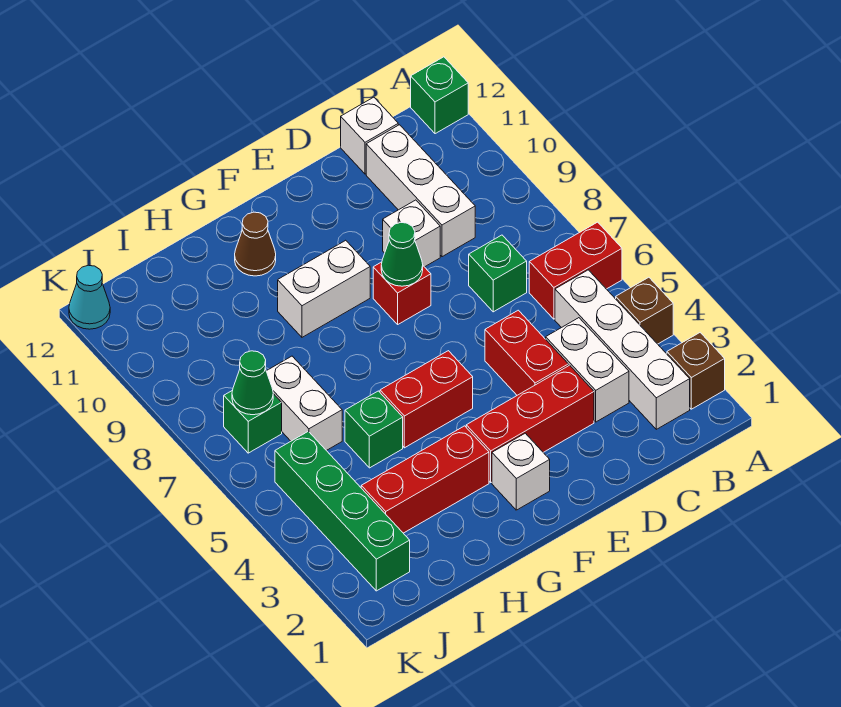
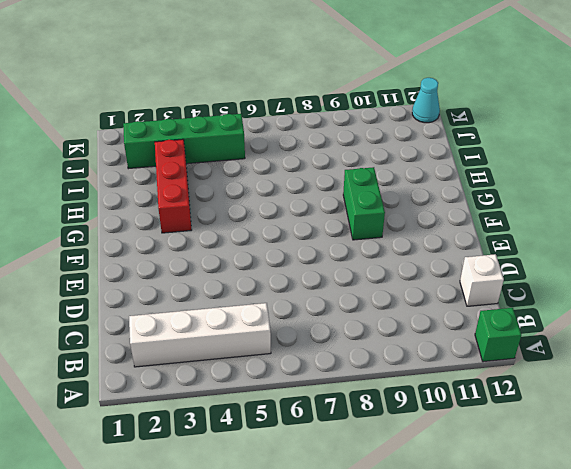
green 1x2 brick [343,167,385,240] -> white 1x2 brick [278,240,370,337]
none -> brown 1x1 brick [667,333,725,409]
none -> brown 1x1 brick [616,277,673,344]
none -> red 1x2 brick [529,222,622,319]

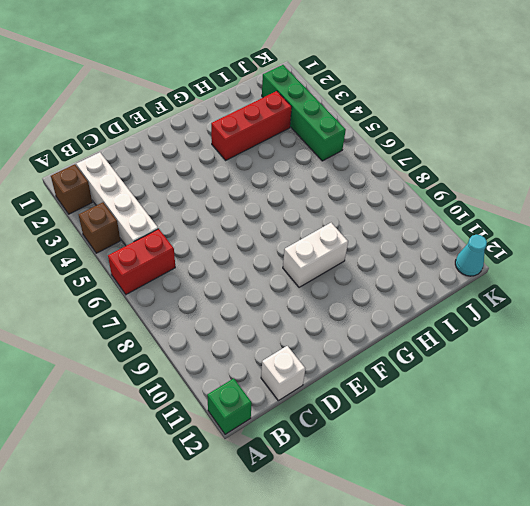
none -> white 1x2 brick [546,318,629,422]
none -> green 1x1 brick [469,235,527,312]
none -> white 1x3 brick [366,125,475,257]

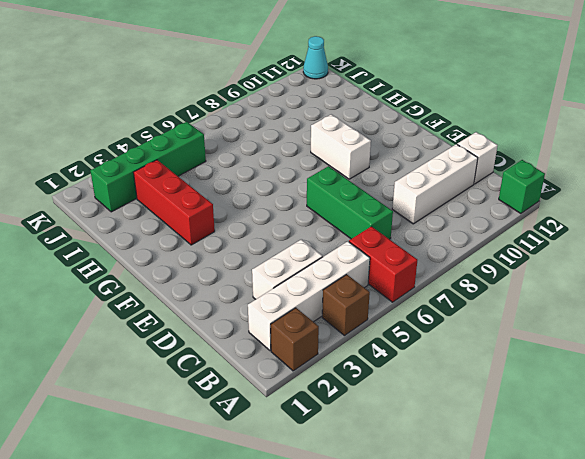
green 1x3 brick [307,166,393,239] -> green 1x1 brick [469,235,527,312]
none -> red 1x3 brick [466,365,594,482]
none -> red 1x2 brick [485,310,568,395]
none -> white 1x1 brick [383,200,440,267]

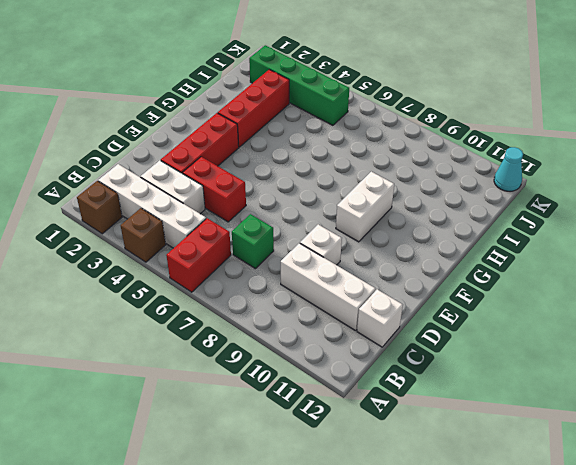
none -> green 1x1 brick [411,57,468,134]
none -> red 1x1 brick [373,262,431,324]
none -> white 1x1 brick [492,433,550,510]

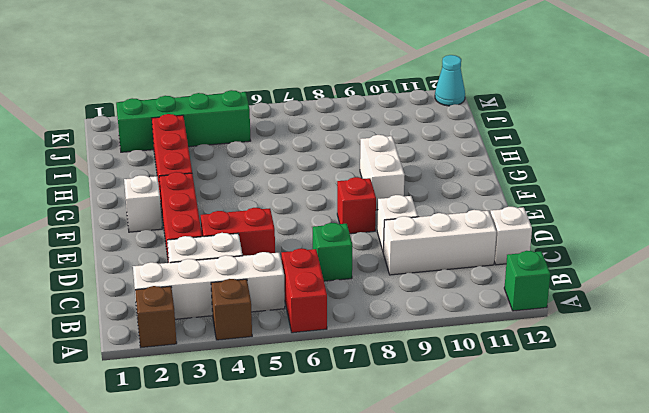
none -> red 1x2 brick [380,351,473,448]
none -> brown 1x1 cone [235,212,276,276]
none -> green 1x1 brick [345,391,403,468]

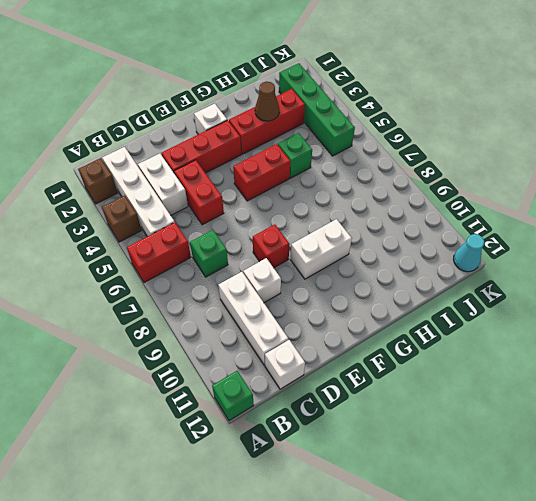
brown 1x1 cone [255,82,279,121] -> brown 1x1 cone moved to [235,212,276,276]
none -> white 1x2 brick [266,356,342,451]
none -> green 1x1 brick [224,390,282,453]
none -> green 1x1 cone [381,222,423,286]

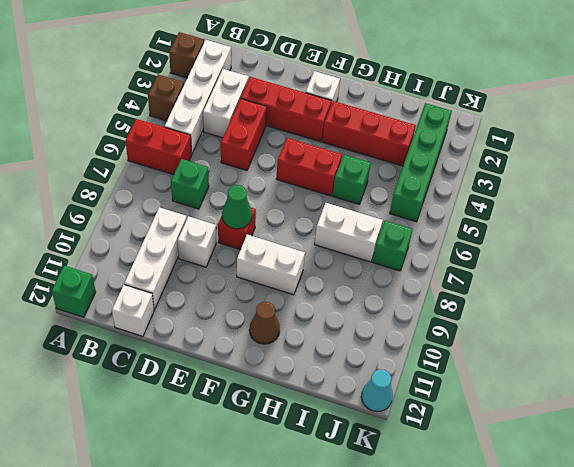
white 1x2 brick [314,203,383,262] -> white 1x2 brick turned to [266,356,342,451]
none -> green 1x1 cone [232,351,273,415]

